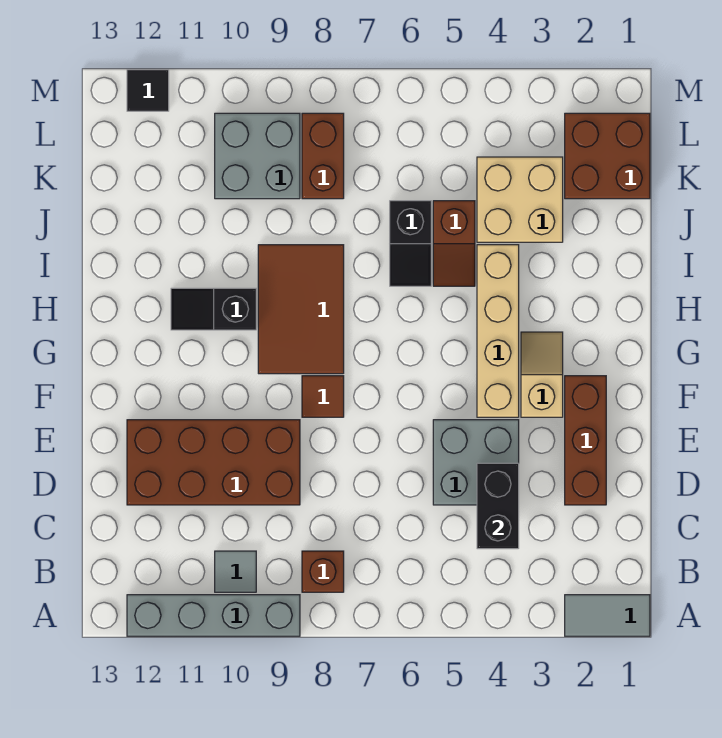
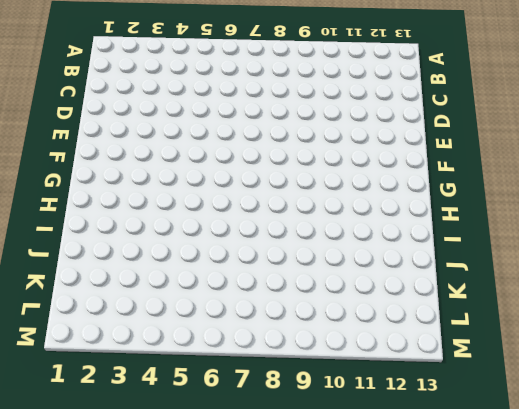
none -> grey 1x2 tile [565,595,650,636]
none -> grey 1x4 brick [127,595,300,636]
none -> brown 1x1 brick [302,551,344,592]

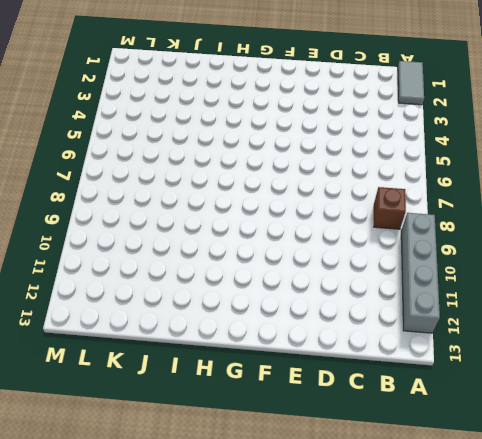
none -> grey 1x1 tile [215,551,256,592]
none -> brown 1x3 brick [565,376,606,505]
none -> grey 2x2 brick [433,420,519,505]

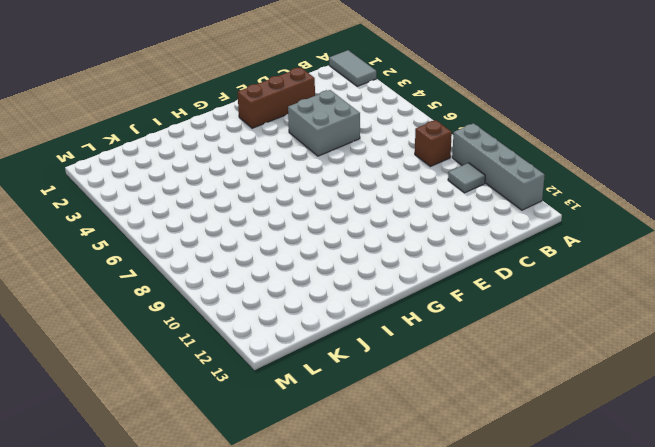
none -> brown 2x4 brick [127,420,300,505]
none -> tan 1x2 slope [521,332,563,417]
none -> tan 1x4 brick [477,245,519,417]

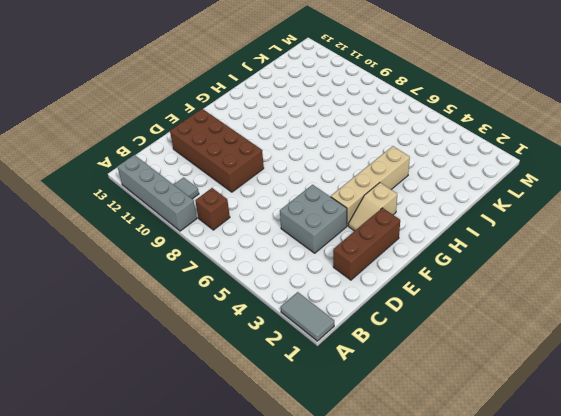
tan 1x2 slope [348,183,397,231] -> tan 1x2 slope turned to [521,332,563,417]
none -> brown 1x1 tile [302,376,344,417]
none -> brown 2x3 tile [258,245,344,374]
none -> black 1x2 slope [171,288,256,330]

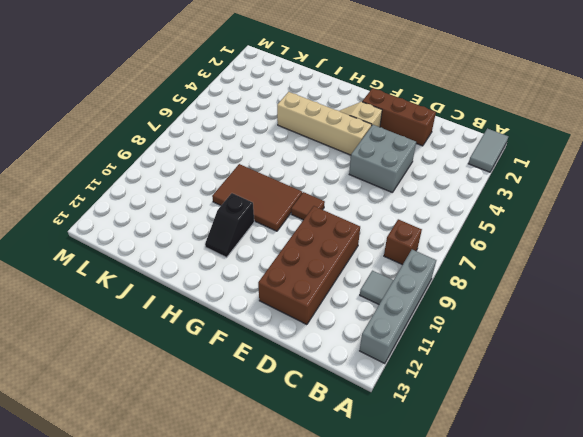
none -> brown 1x2 slope [433,201,475,286]
none -> black 1x2 slope [390,201,431,286]
none -> tan 2x2 brick [477,157,563,242]

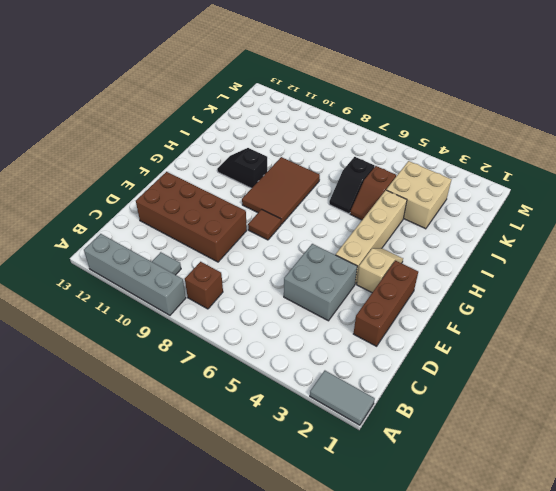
none -> brown 2x2 brick [565,113,650,199]
none -> brown 1x2 brick [302,113,344,199]
none -> grey 2x2 brick [215,113,300,199]

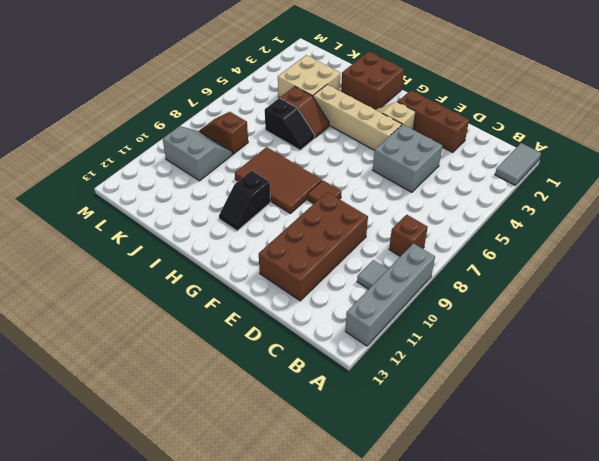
brown 2x2 brick [341,52,404,110] -> brown 2x2 brick moved to [565,113,650,199]
brown 1x2 slope [199,112,248,154] -> brown 1x2 brick [302,113,344,199]
grey 2x2 slope [163,126,232,181] -> grey 2x2 brick [215,113,300,199]
none -> black 1x1 tile [127,70,169,111]
none -> black 1x2 brick [477,463,519,549]

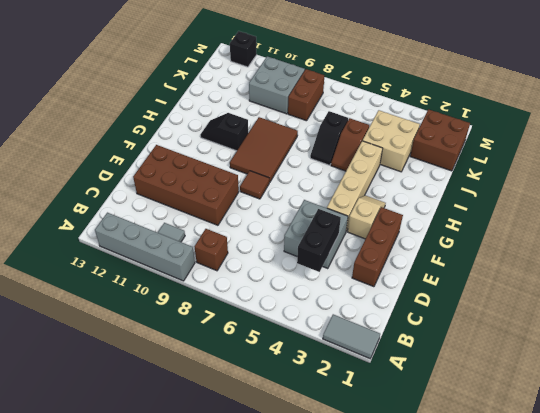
black 1x1 brick [230,31,257,67] -> black 1x1 tile [127,70,169,111]

